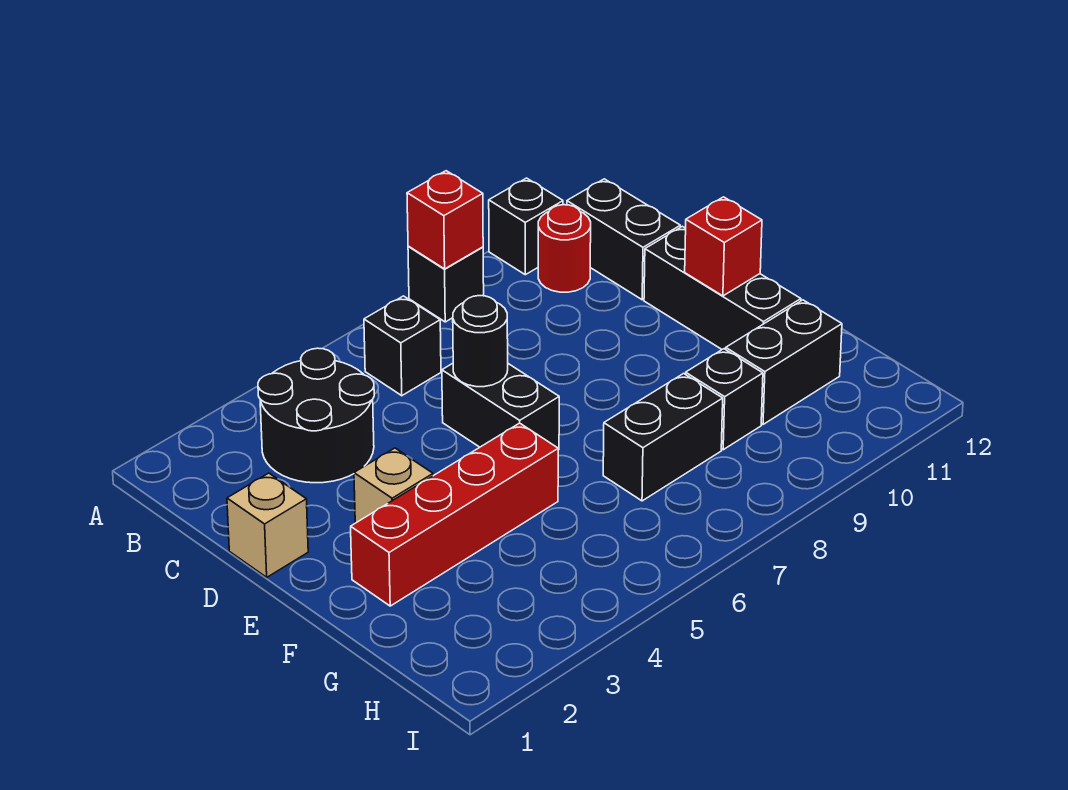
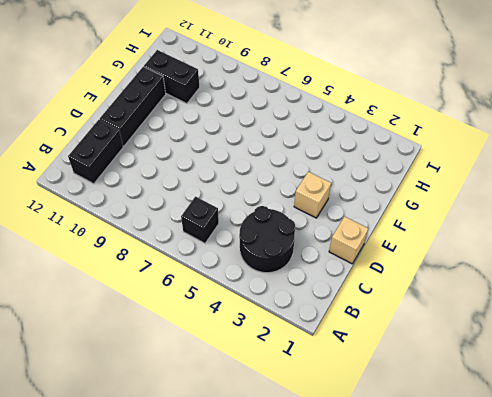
none -> black 1x1 brick [408,246,484,322]
none -> black 1x1 brick [489,178,563,275]
none -> red 1x1 round brick [538,205,591,292]

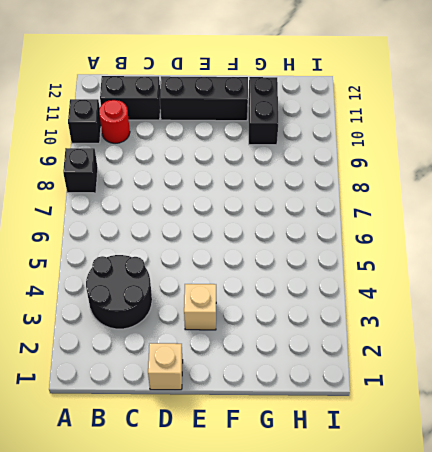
none -> black 1x1 brick [364,296,441,396]
none -> black 1x2 brick [442,363,559,450]
none -> red 1x4 brick [351,423,558,606]

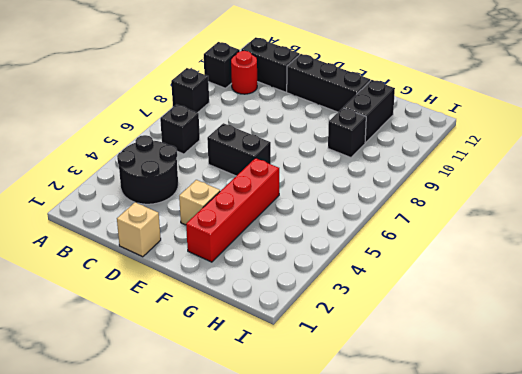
none -> black 1x2 brick [603,374,723,501]
none -> red 1x1 brick [407,171,483,269]
none -> black 1x1 round brick [453,296,508,387]

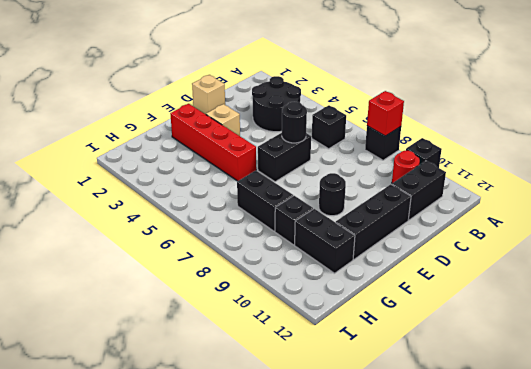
black 1x1 round brick [319,173,346,216] -> none
none -> red 1x1 brick [685,197,762,296]

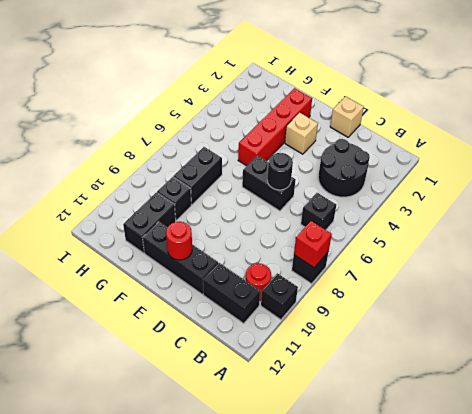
red 1x1 round brick [166,221,192,260] -> red 1x1 brick [685,197,762,296]

